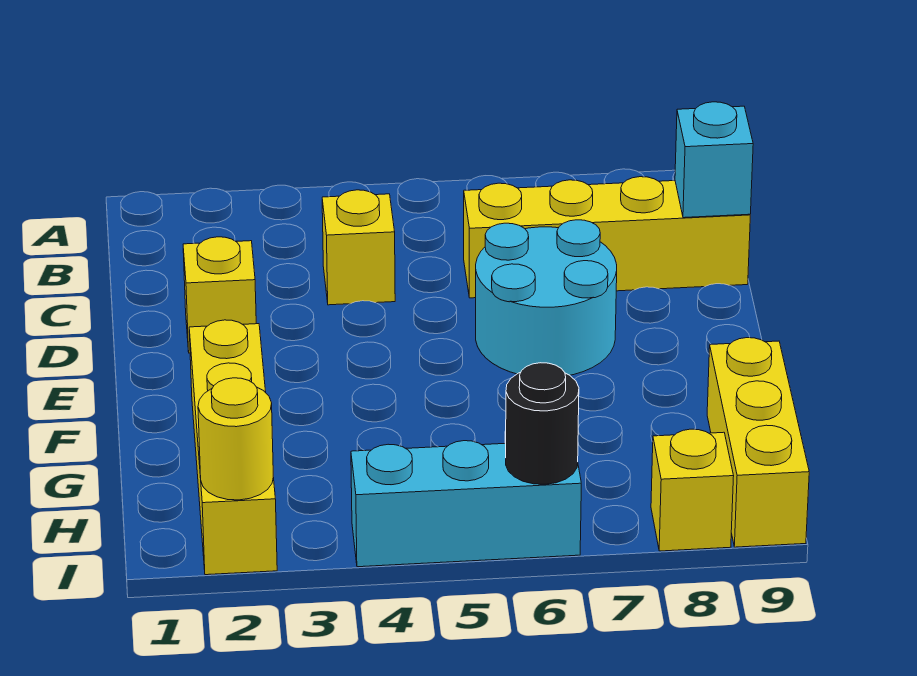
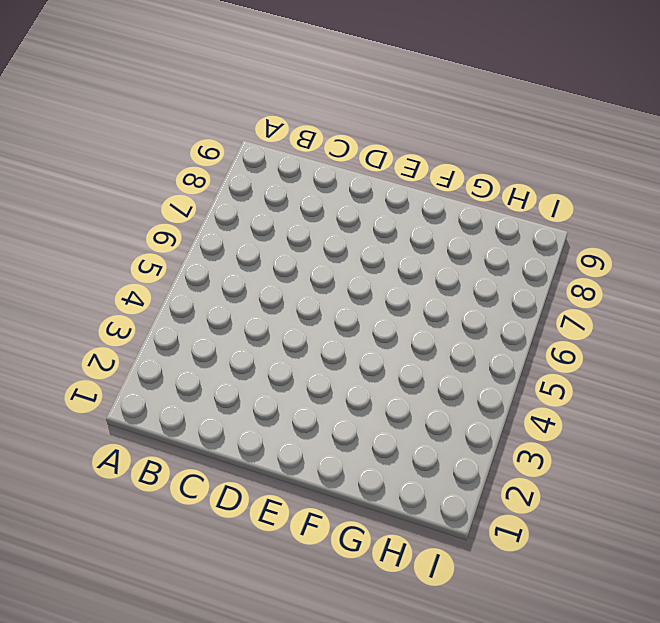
none -> yellow 1x1 brick [322,190,395,305]
none -> yellow 1x4 brick [464,177,750,298]

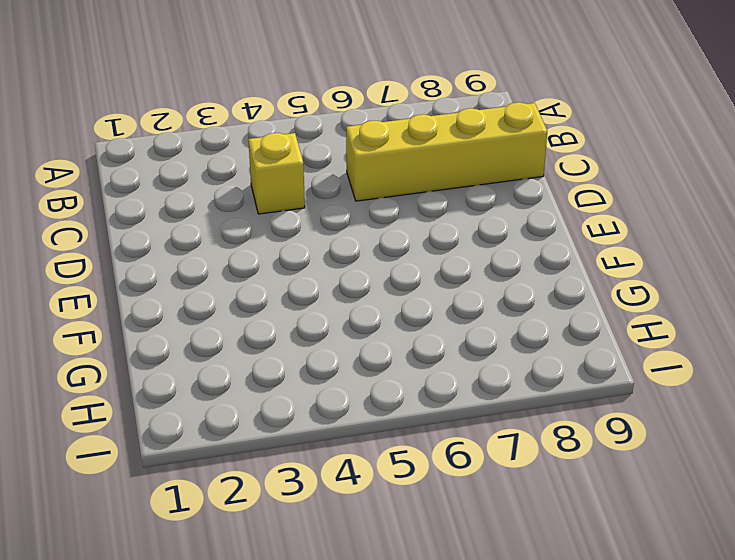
none -> yellow 1x1 brick [183,237,256,353]
none -> cyan 2x2 round brick [476,220,617,375]

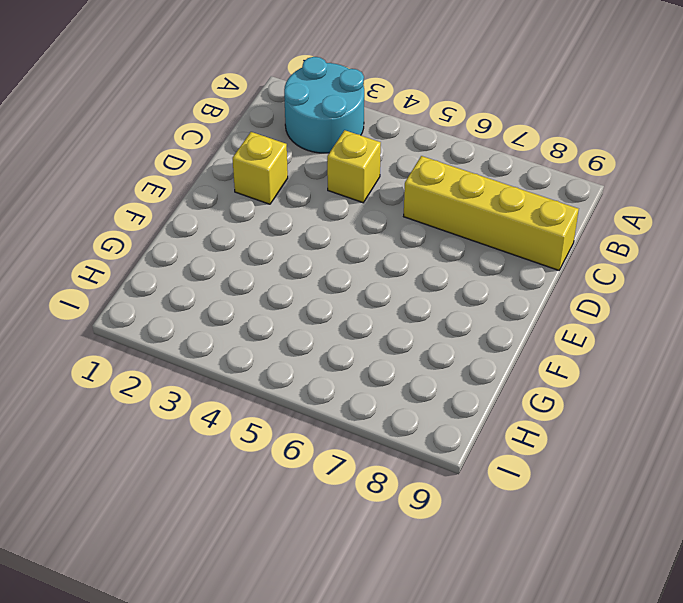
cyan 2x2 round brick [284,57,364,153] -> cyan 2x2 round brick moved to [476,220,617,375]
none -> yellow 1x4 brick [189,320,277,575]
none -> yellow 1x3 brick [707,338,809,547]

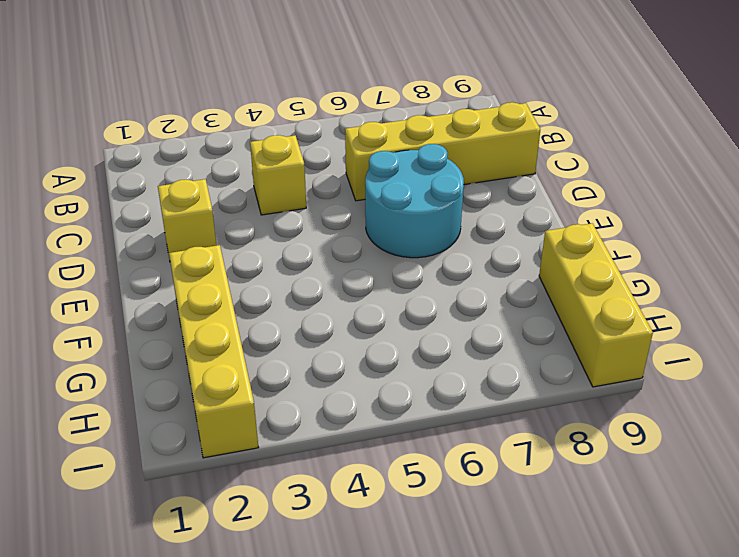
none -> cyan 1x3 brick [351,441,581,567]
none -> yellow 1x1 brick [651,429,734,551]

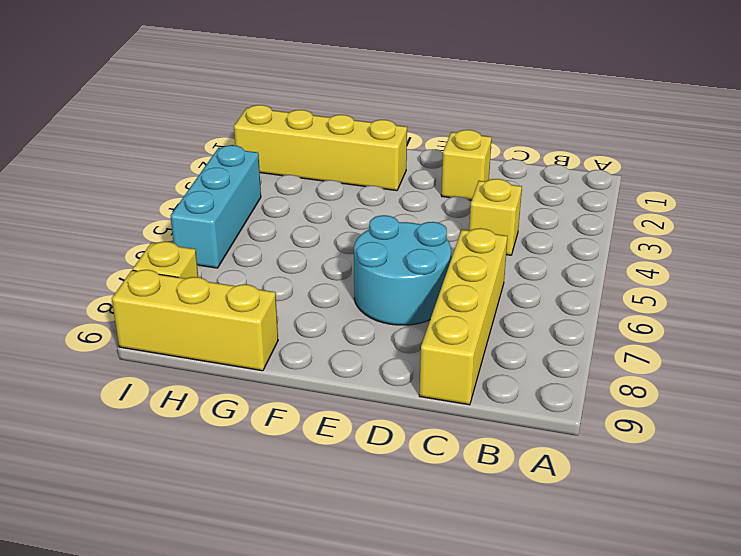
none -> cyan 1x1 brick [675,102,753,218]
none -> yellow 1x1 round brick [198,378,273,500]

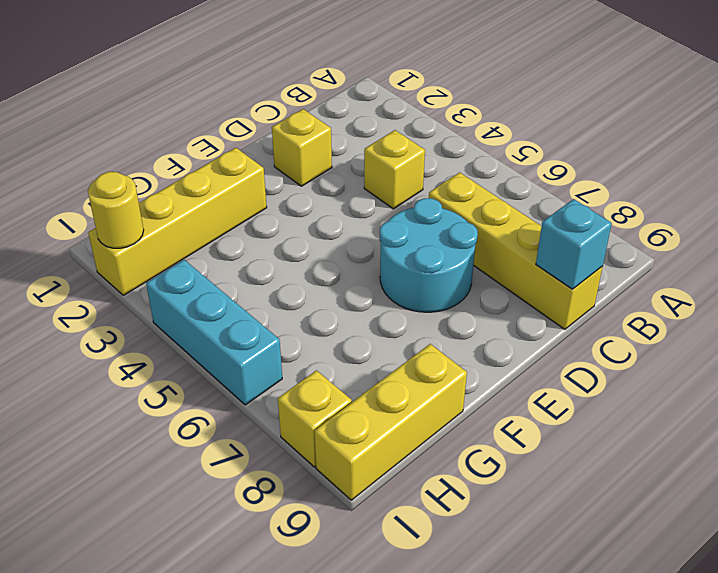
none -> black 1x1 round brick [506,363,579,484]

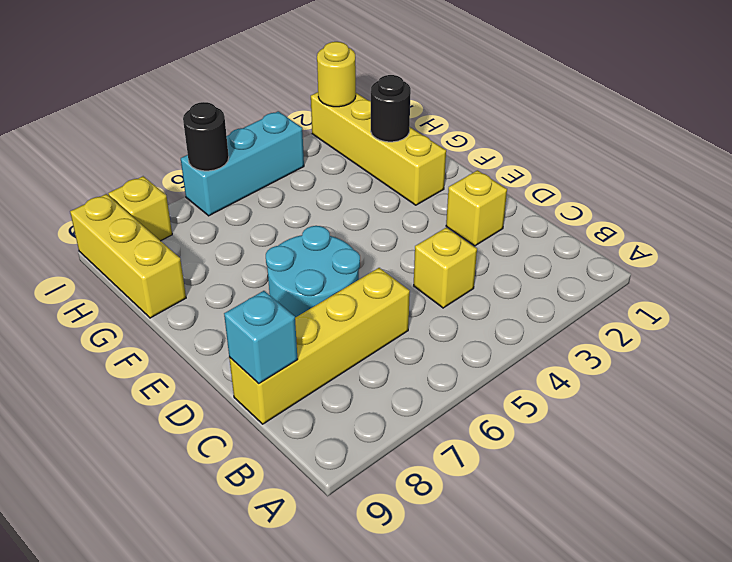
black 1x1 round brick [371,75,411,142] -> none

